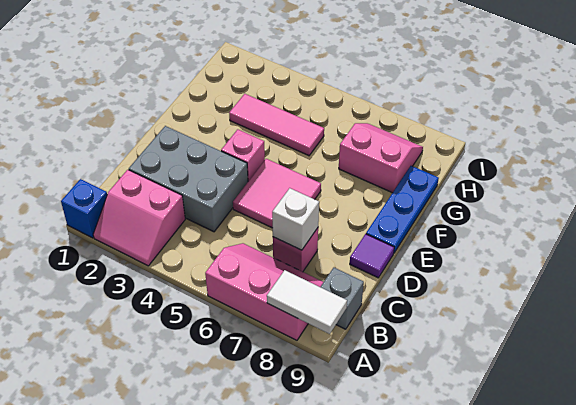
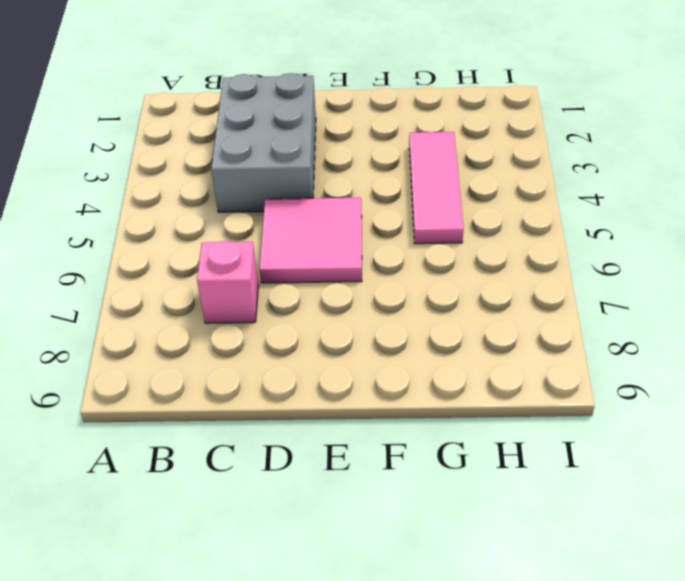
none -> blue 1x1 brick [61,179,107,238]
none -> pink 2x2 slope [93,170,185,266]
none -> pink 2x3 slope [205,243,323,340]

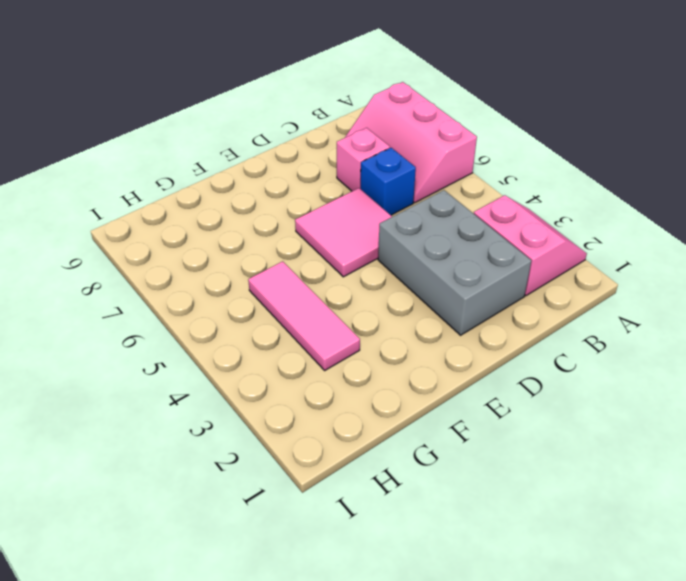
blue 1x1 brick [361,148,416,215] -> blue 1x1 brick moved to [61,179,107,238]
none -> grey 1x1 brick [321,268,364,329]
none -> purple 1x1 tile [350,234,394,278]
none -> pink 1x1 brick [221,129,265,181]

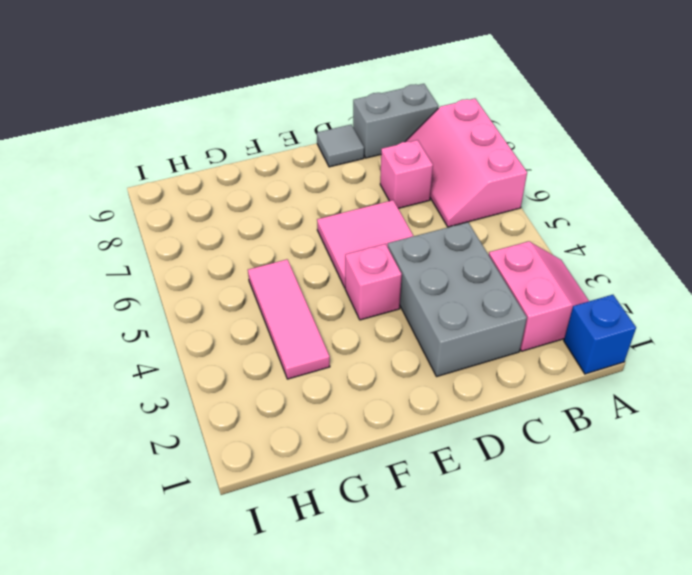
grey 1x2 brick [353,84,439,158] -> grey 1x1 brick [321,268,364,329]
grey 1x1 tile [317,125,364,167] -> purple 1x1 tile [350,234,394,278]
none -> blue 1x3 plate [366,166,439,253]
none -> pink 2x2 slope [339,123,423,193]
none -> white 1x2 tile [267,270,347,334]

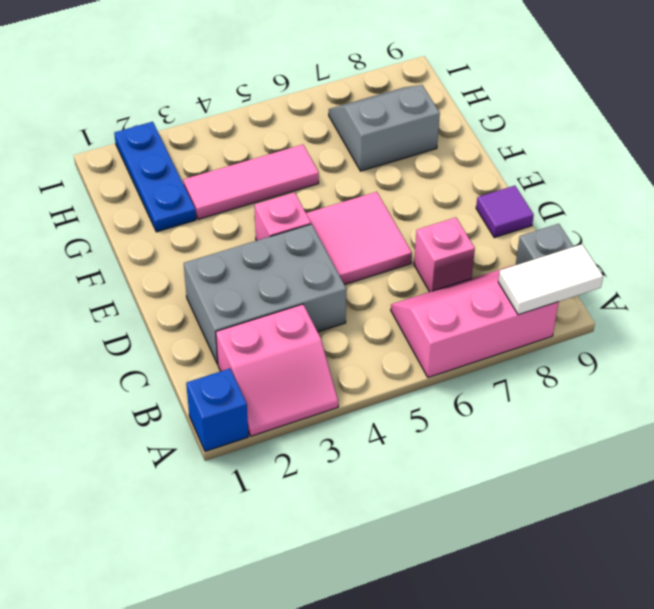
blue 1x3 plate [114,122,196,232] -> blue 1x3 plate moved to [366,166,439,253]
grey 2x2 slope [329,85,440,171] -> pink 2x2 slope [339,123,423,193]
none -> white 1x1 brick [272,188,319,250]

